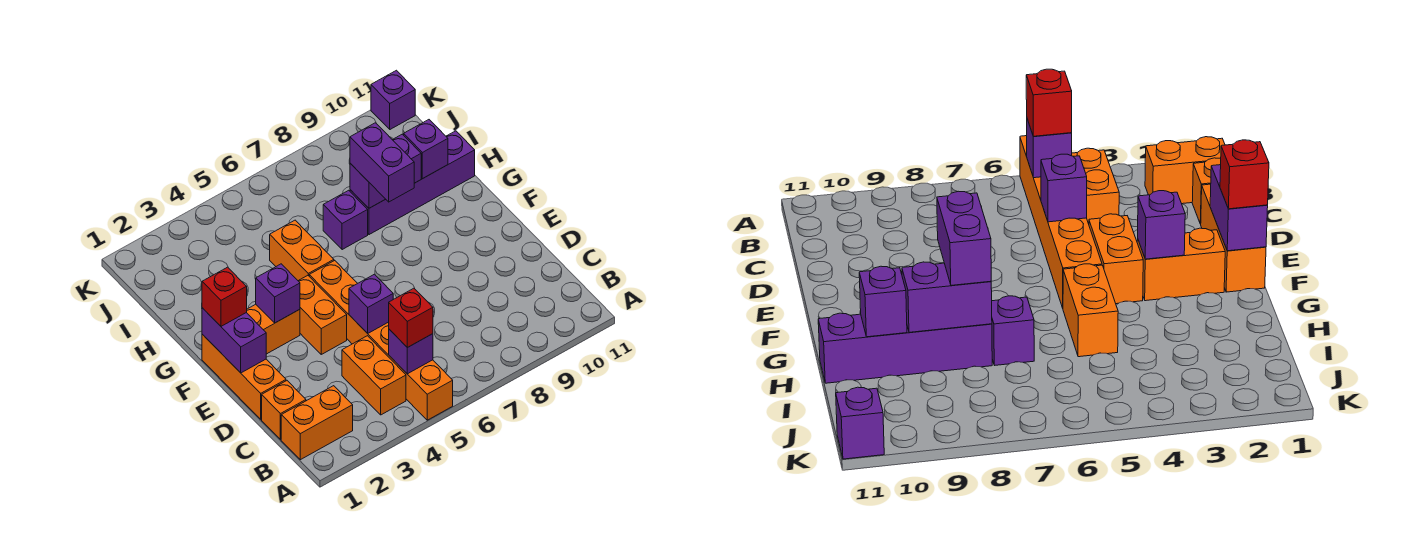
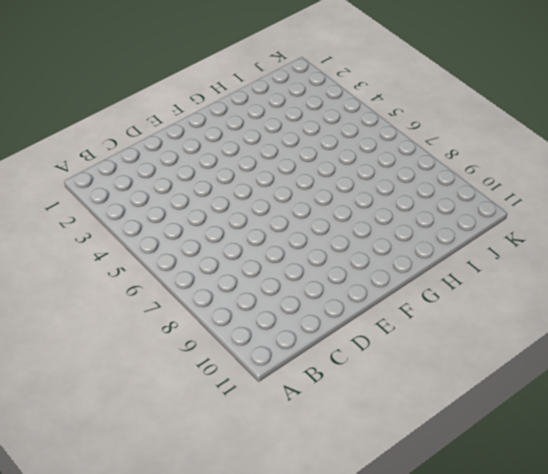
none -> orange 1x6 brick [309,261,453,420]
none -> orange 1x2 brick [281,386,353,460]
none -> orange 1x2 brick [342,336,406,415]

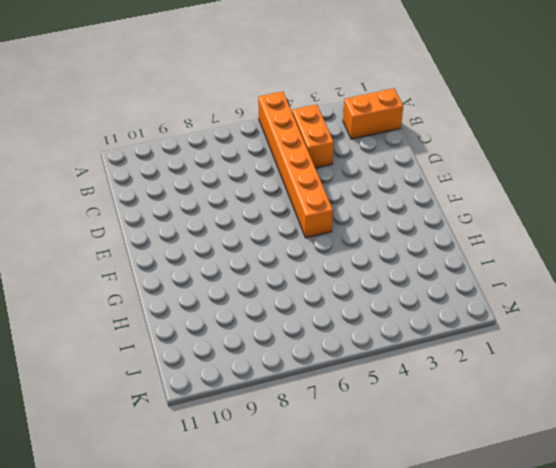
none -> orange 1x1 brick [262,381,306,440]
none -> orange 1x3 brick [202,334,286,419]
none -> orange 1x2 brick [299,276,347,354]

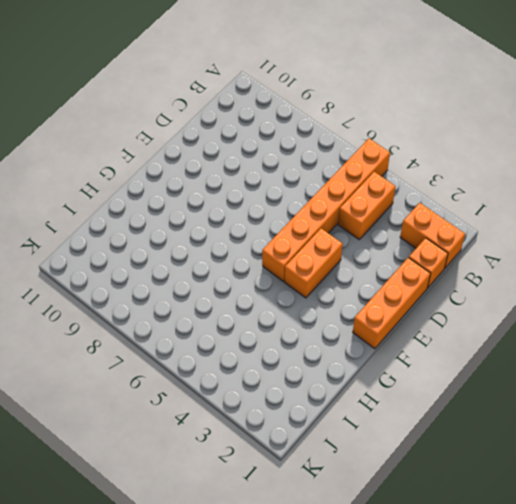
none -> orange 1x2 brick [246,304,300,354]
none -> orange 1x2 brick [270,220,334,281]
none -> purple 1x1 brick [323,190,368,250]

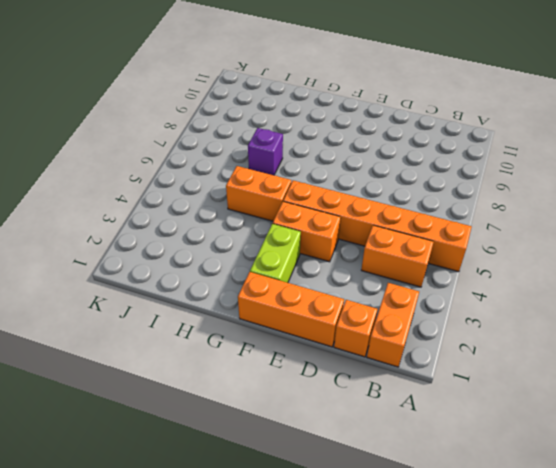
lime 1x2 brick [250,224,301,283] -> orange 1x2 brick [246,304,300,354]
none -> purple 1x4 brick [350,131,475,235]
none -> purple 1x1 brick [371,70,415,129]
none -> purple 1x1 brick [389,329,433,374]

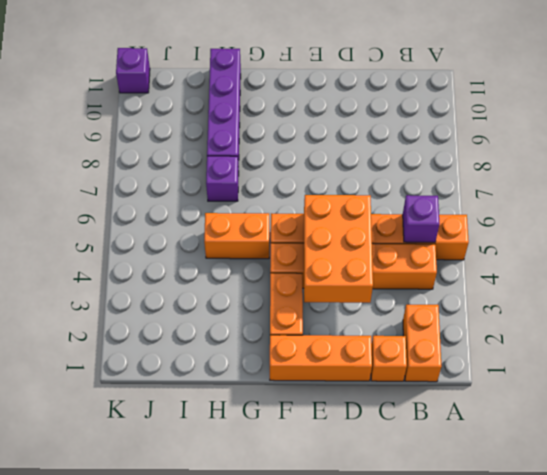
orange 2x3 brick [304,195,373,303] -> purple 1x1 brick [349,274,393,333]
none -> purple 1x2 brick [202,308,266,373]
none -> purple 1x1 brick [256,264,300,323]
none -> purple 1x2 brick [350,134,421,208]

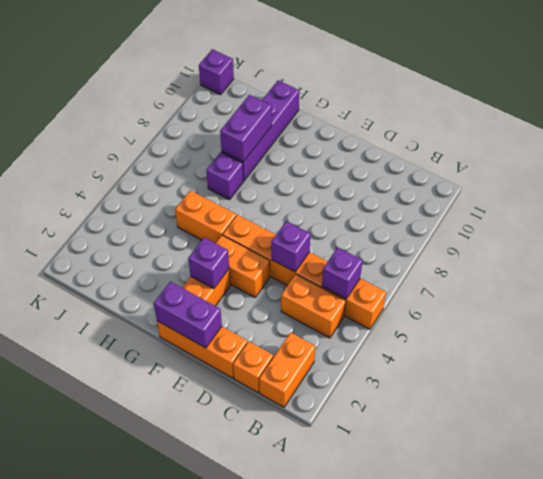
none -> purple 1x1 brick [404,120,448,179]
none -> red 1x1 brick [389,288,433,348]
none -> red 1x1 brick [202,267,247,326]

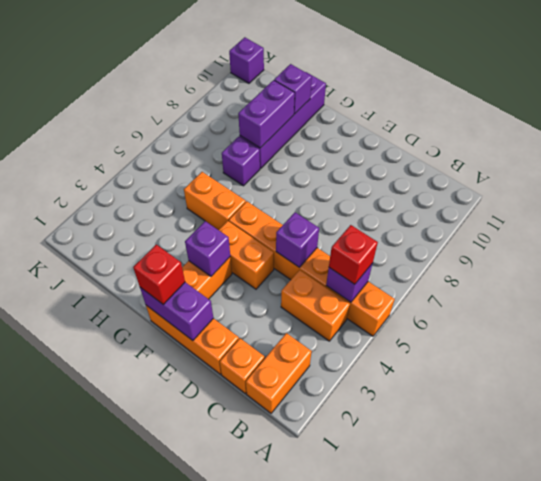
none -> purple 1x2 brick [350,123,414,202]

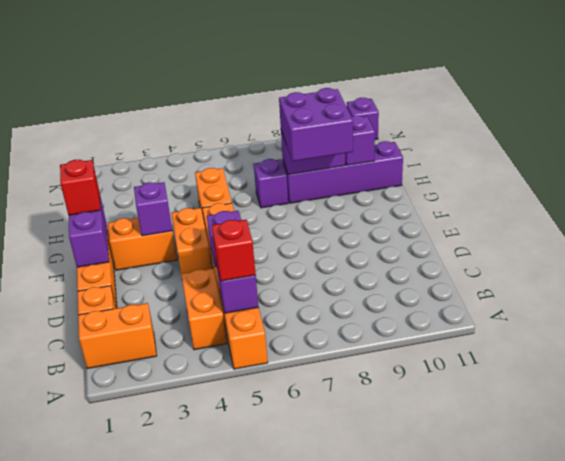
purple 2x2 brick [279,88,353,161] -> purple 1x2 brick [350,123,414,202]

